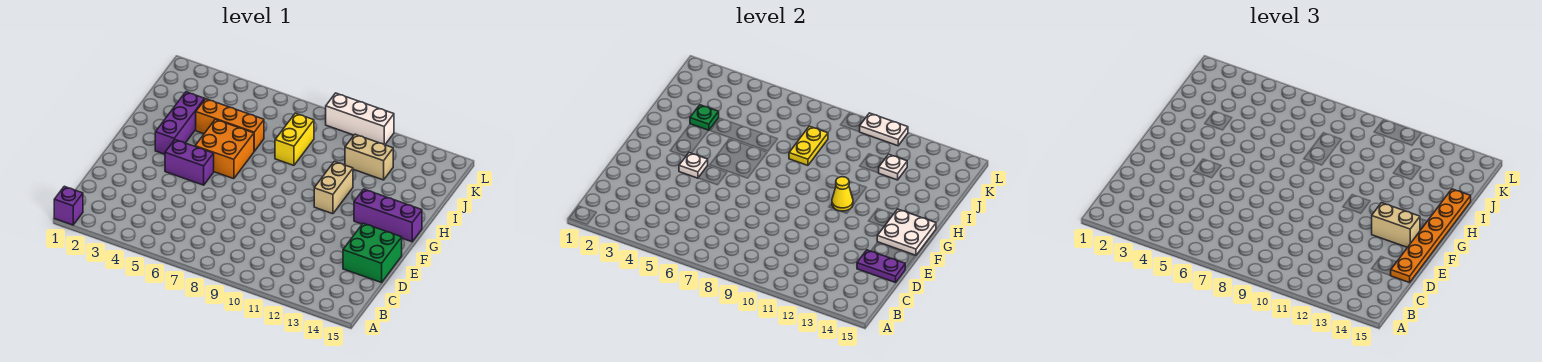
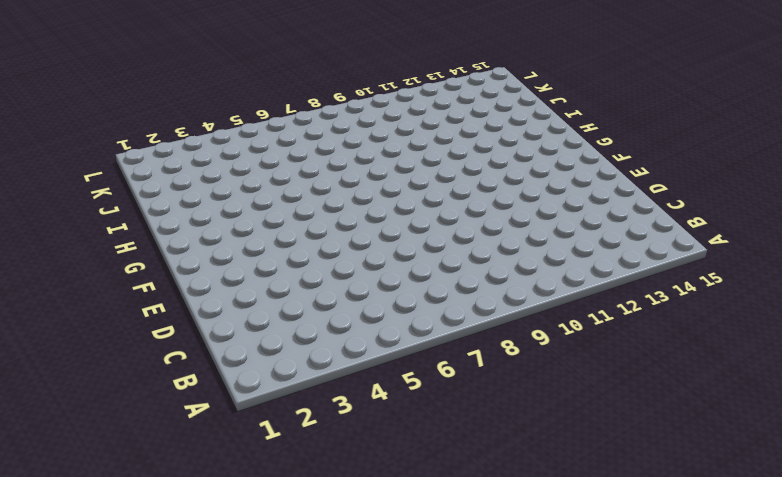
none -> purple 1x1 brick [54,186,83,225]
none -> green 2x2 brick [343,223,402,283]
none -> purple 1x2 brick [165,140,214,185]

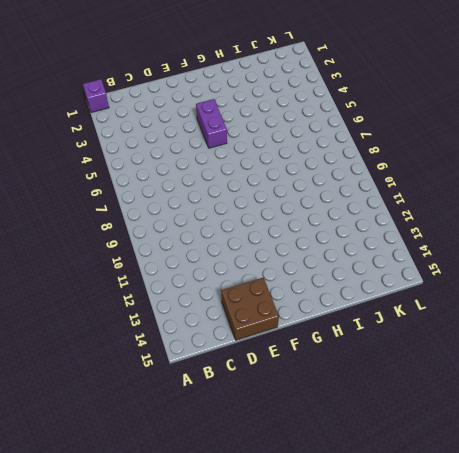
brown 2x2 brick [221,278,279,340] -> green 2x2 brick [343,223,402,283]
none -> purple 1x3 brick [155,92,205,154]
none -> orange 2x2 brick [195,119,254,179]
none -> tan 1x2 brick [314,161,353,214]

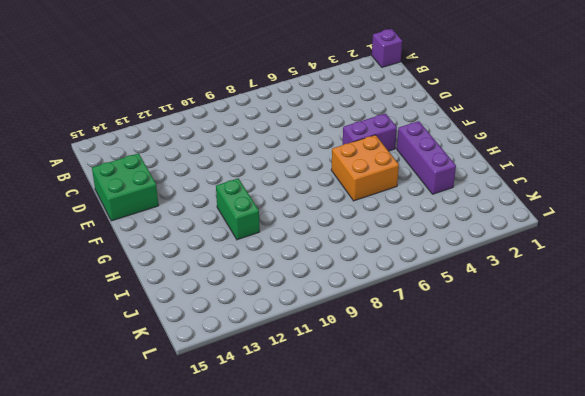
green 1x2 brick [216,178,260,240] -> tan 1x2 brick [314,161,353,214]
none -> purple 1x3 brick [354,189,422,242]
none -> orange 1x3 brick [196,99,264,151]
none -> yellow 1x2 brick [275,113,314,165]

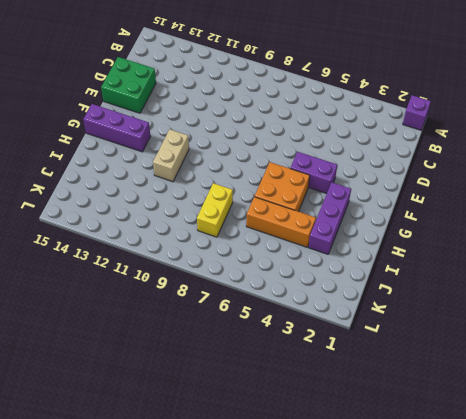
none -> tan 1x2 brick [345,134,393,180]
none -> white 1x3 brick [326,93,394,145]
none -> purple 1x2 plate [857,250,905,283]

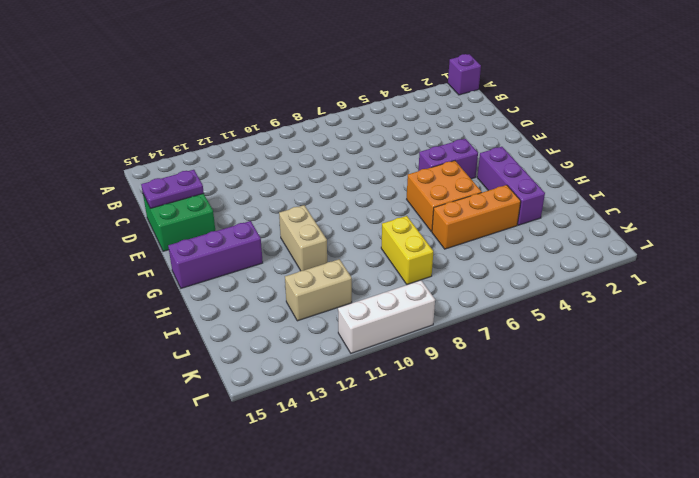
none -> white 1x1 plate [679,153,708,178]
none -> white 2x2 plate [877,209,936,255]
none -> yellow 1x1 cone [832,177,853,211]

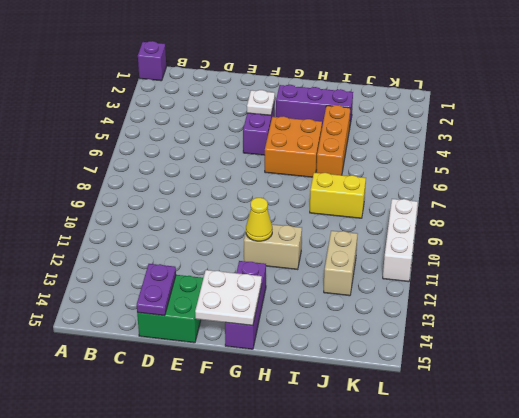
none -> green 1x1 plate [690,105,719,131]
none -> yellow 1x2 plate [789,126,828,165]
none -> white 1x1 plate [879,154,907,180]

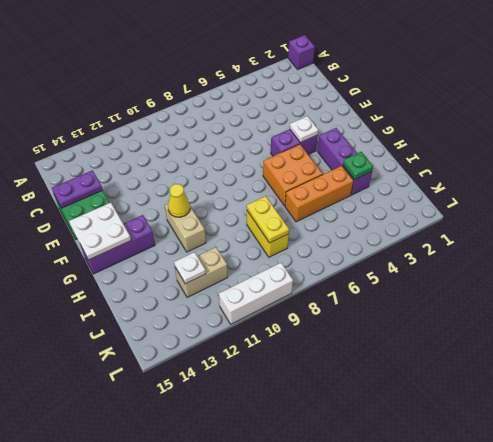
none -> white 1x2 plate [860,113,908,146]
none -> orange 1x6 plate [1390,189,1471,283]
none -> tan 1x2 brick [1372,203,1420,247]

